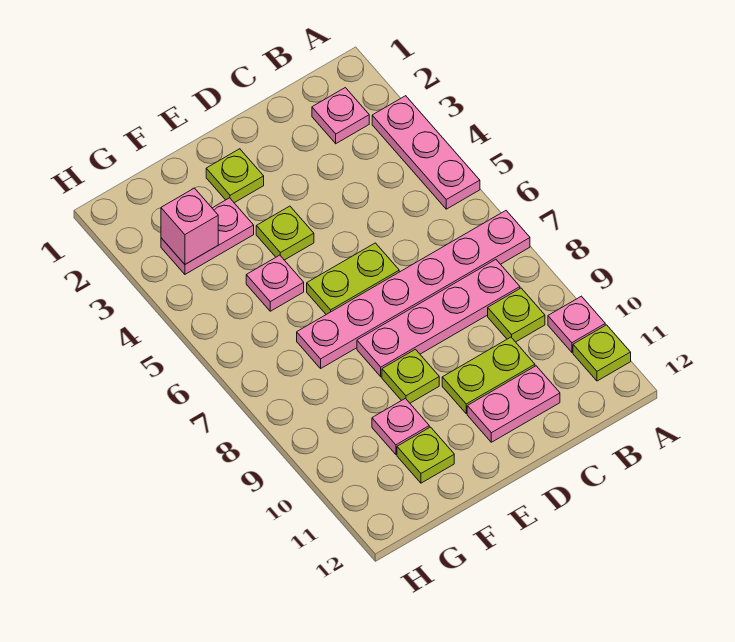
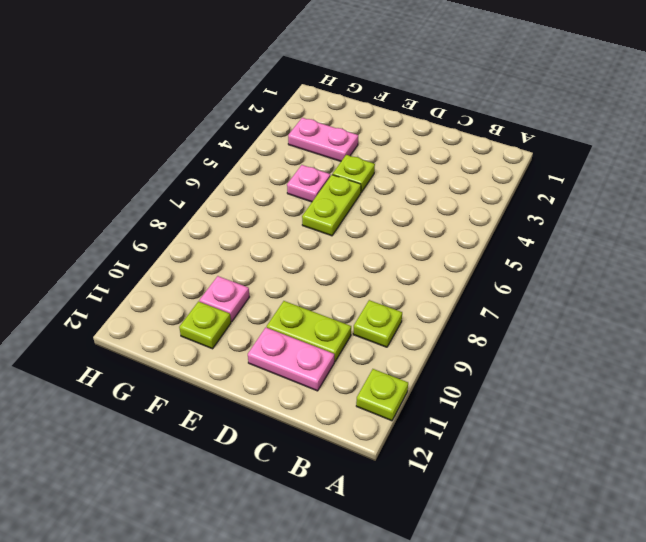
lime 1x2 plate [302,175,361,236] -> lime 1x2 plate turned to [307,243,399,314]
none -> pink 1x3 plate [372,96,480,209]
none -> pink 1x6 plate [297,211,530,368]
none -> pink 1x1 plate [548,296,605,352]

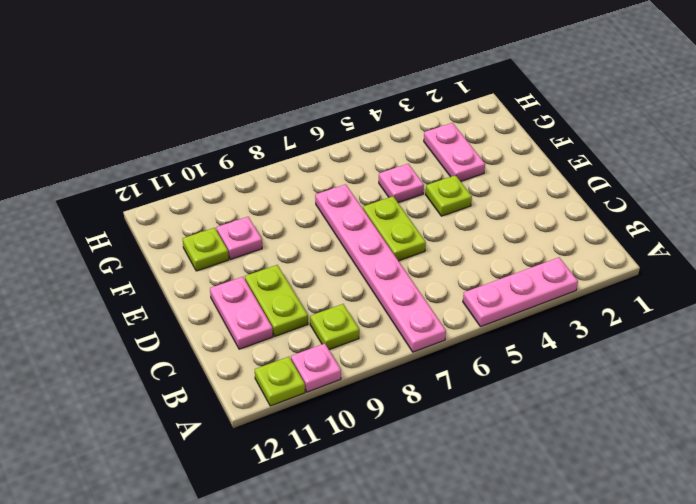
none -> pink 1x1 plate [312,88,369,144]
none -> pink 1x4 plate [357,260,520,377]
none -> lime 1x1 plate [206,149,264,203]

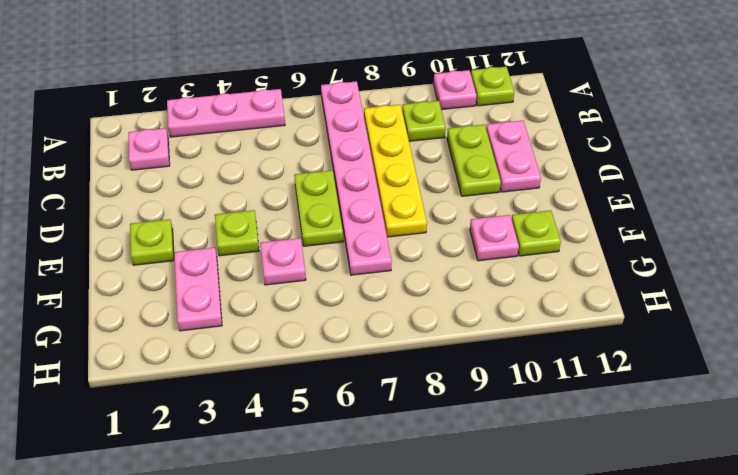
yellow 1x4 plate [364,105,427,237] -> pink 1x4 plate [357,260,520,377]
none -> lime 1x1 plate [382,349,439,403]
none -> pink 1x1 brick [161,188,218,264]

